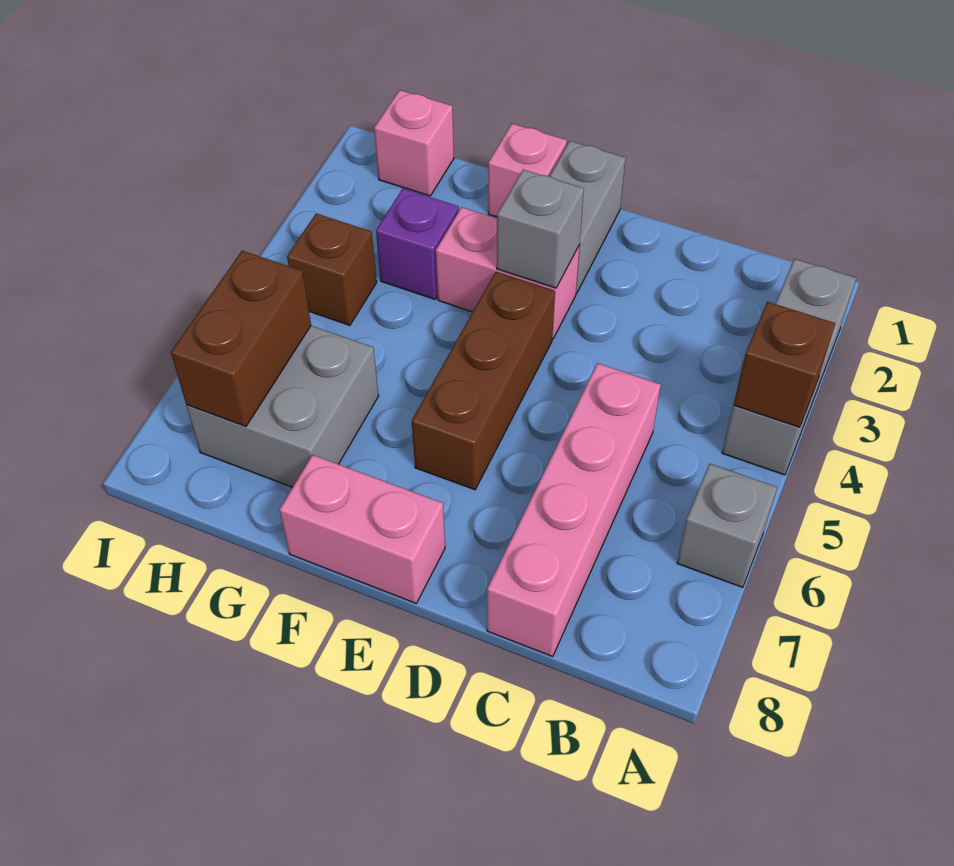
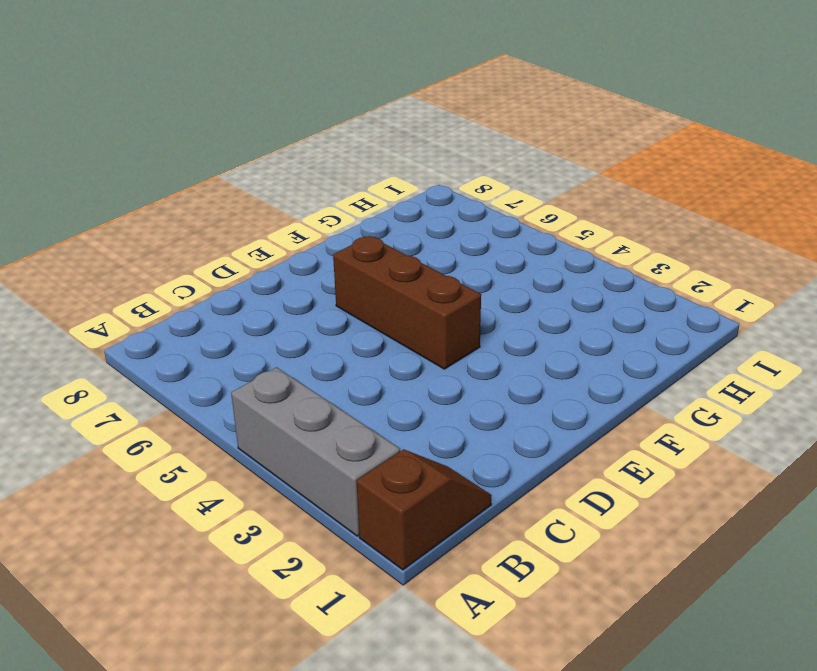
brown 1x2 slope [356,449,492,570] -> none
none -> grey 1x1 brick [677,464,777,587]
none -> pink 1x4 brick [487,363,661,656]
none -> grey 1x2 brick [549,141,626,293]

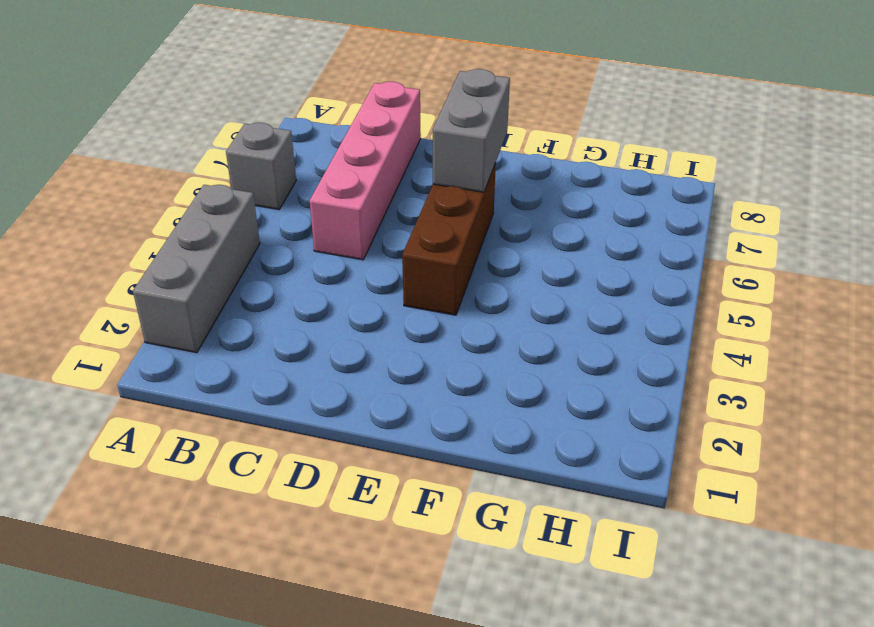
grey 1x2 brick [433,69,510,192] -> grey 1x2 brick moved to [549,141,626,293]
none -> pink 1x2 brick [436,207,580,339]
none -> pink 1x2 brick [280,455,445,603]
none -> pink 1x1 brick [488,124,567,217]

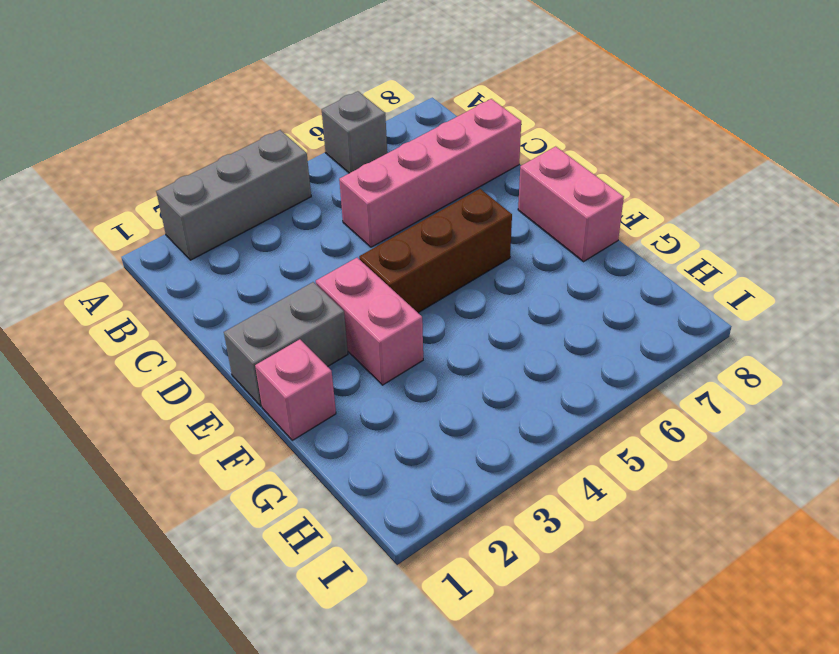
none -> purple 1x1 brick [376,189,459,299]
none -> grey 2x2 brick [186,326,379,487]
none -> pink 1x1 brick [374,90,454,196]

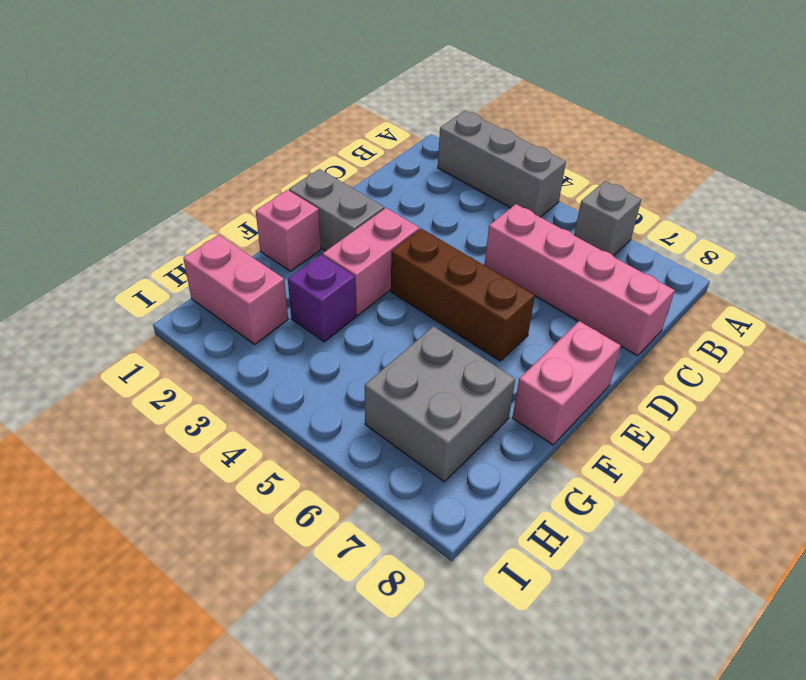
pink 1x2 brick [183,235,288,344] -> pink 1x1 brick [374,90,454,196]
none -> brown 1x1 brick [287,214,377,325]
none -> brown 1x1 brick [734,302,835,427]
none -> grey 1x1 brick [497,170,584,288]

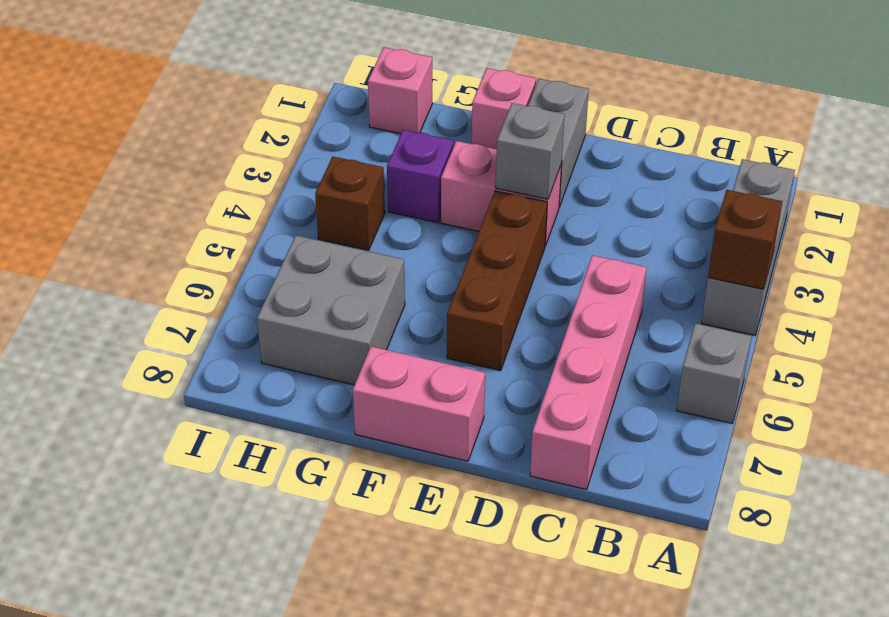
none -> brown 1x2 brick [171,251,311,426]

